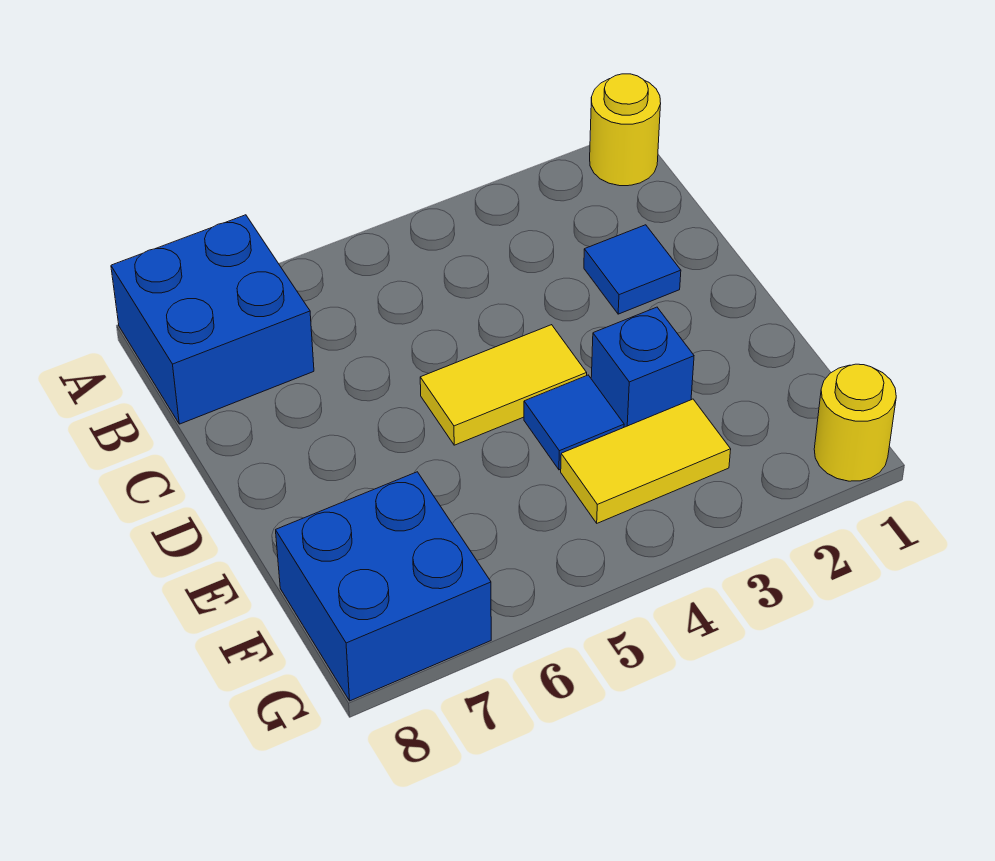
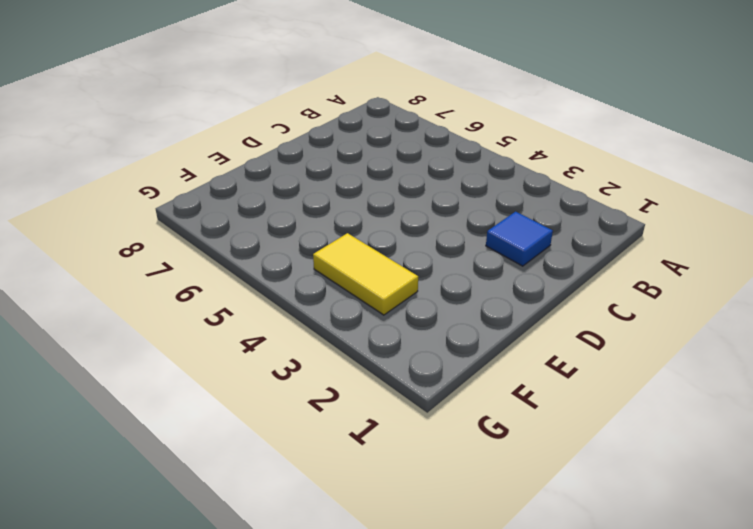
none -> yellow 1x1 round brick [590,74,661,186]
none -> blue 2x2 brick [111,215,314,424]

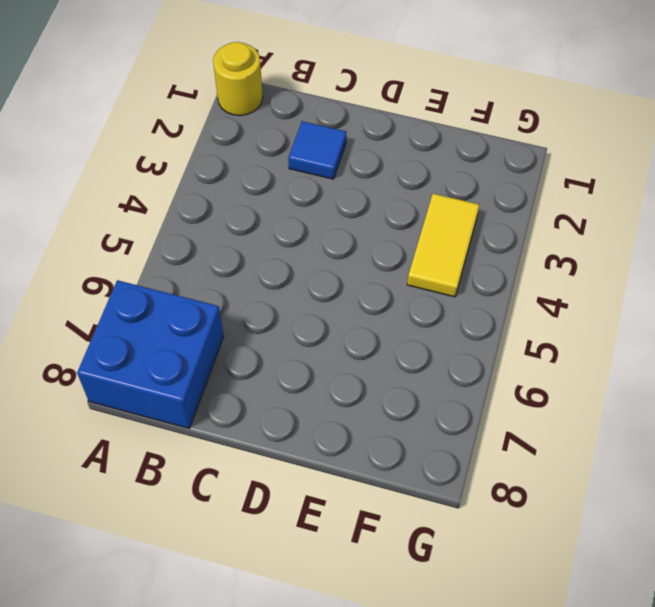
none -> yellow 1x2 tile [420,325,587,445]
none -> blue 1x1 brick [591,307,694,427]

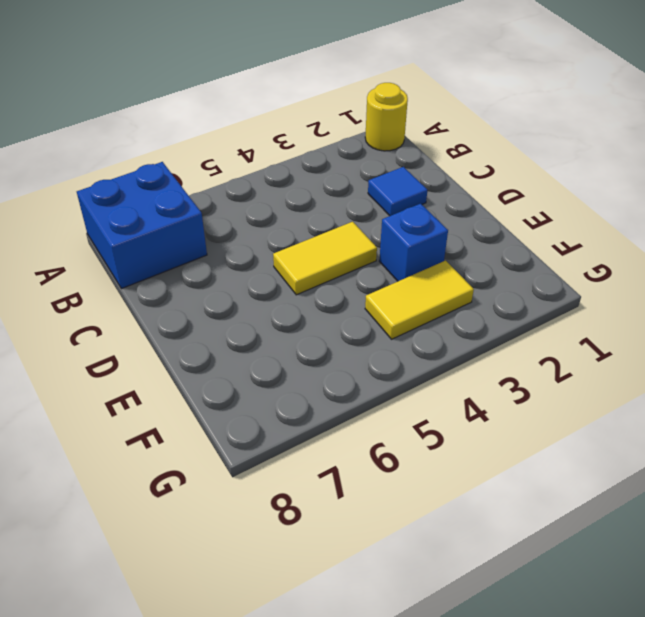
none -> blue 1x1 tile [524,375,624,470]
none -> blue 2x2 brick [276,472,491,701]

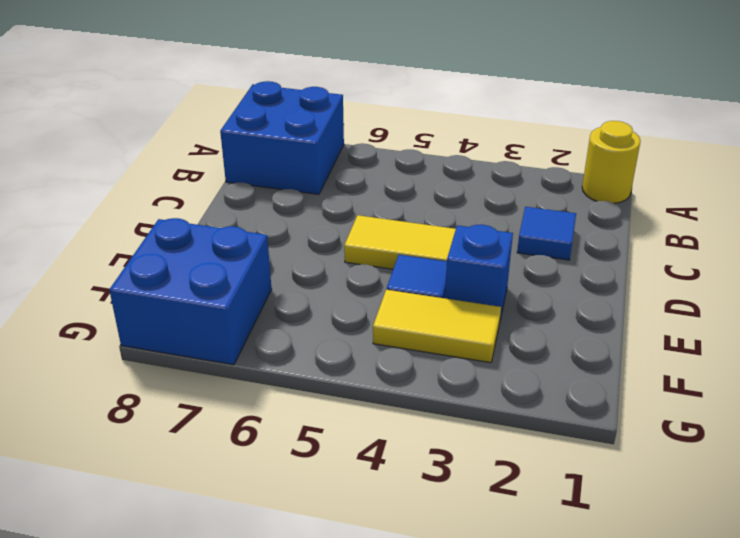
none -> yellow 1x1 round brick [814,364,896,481]

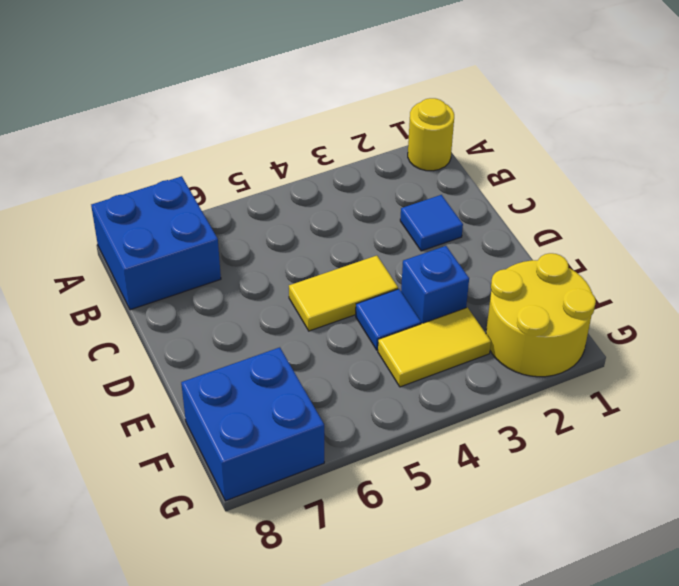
yellow 2x2 round brick [486,253,596,377] -> yellow 1x1 round brick [814,364,896,481]

